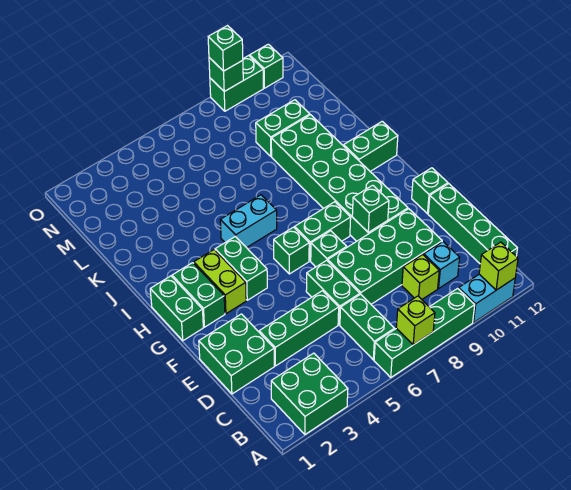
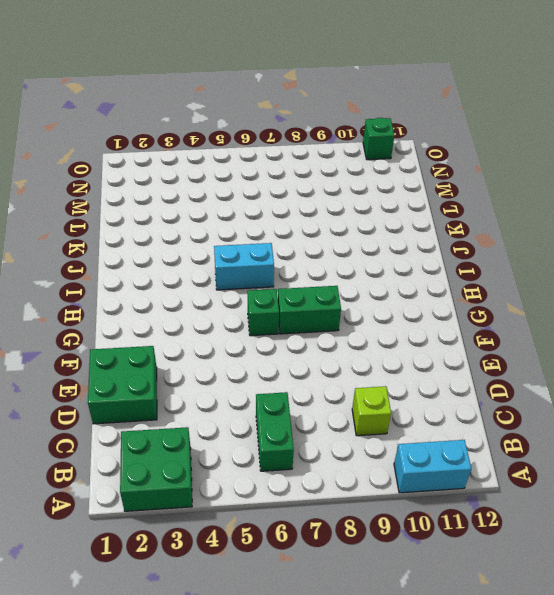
none -> green 1x4 brick [374,288,475,377]
none -> green 1x4 brick [428,184,517,263]
none -> cyan 1x1 brick [424,242,460,288]
none -> green 1x3 brick [259,291,339,366]

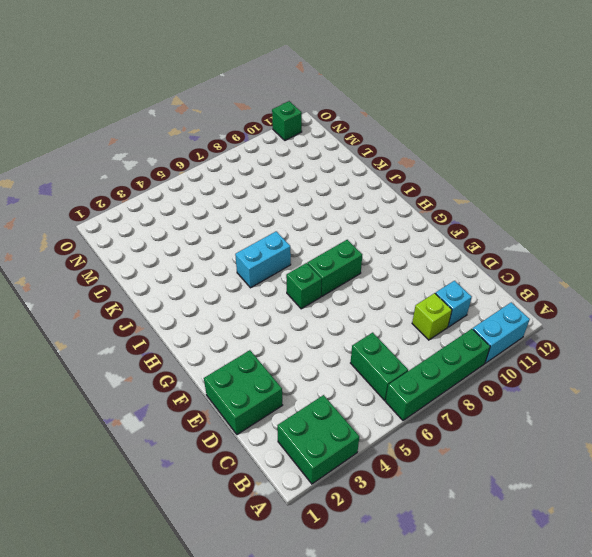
none -> green 1x4 brick [428,184,517,263]
none -> green 1x3 brick [259,291,339,366]
none -> green 1x2 brick [306,260,360,325]
none -> green 2x4 brick [328,209,442,304]

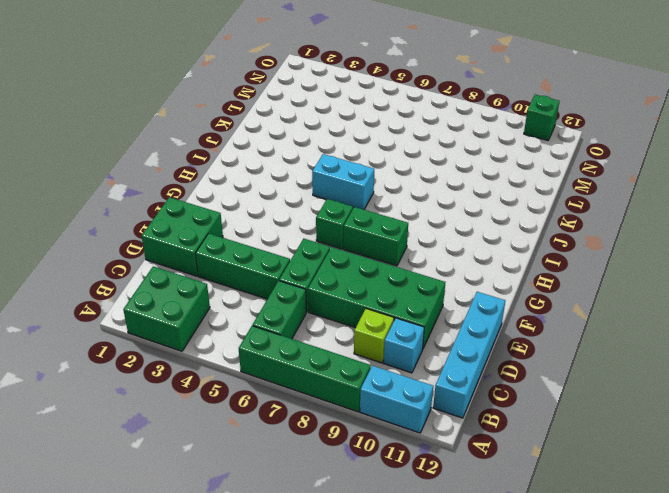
cyan 1x4 brick [433,292,505,418] -> green 1x4 brick [428,184,517,263]
none -> green 1x1 brick [311,231,347,267]
none -> green 2x6 brick [271,115,408,241]
none -> green 1x1 brick [412,168,448,214]
none -> green 1x2 brick [150,276,203,341]

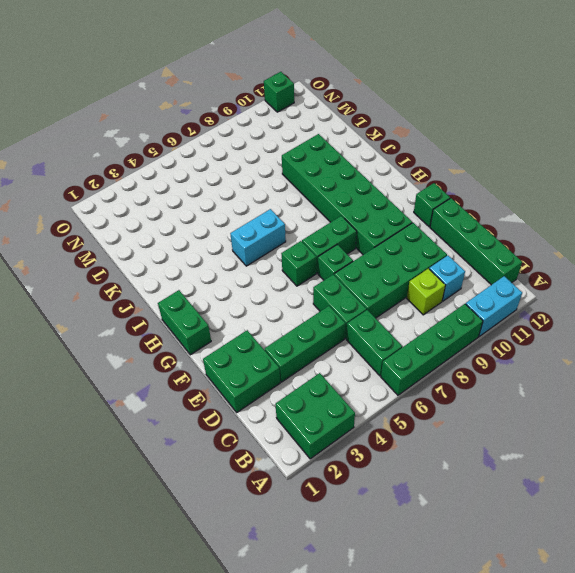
none -> green 1x2 brick [172,263,225,327]
none -> lime 1x2 brick [194,250,246,314]
none -> green 1x2 brick [215,237,267,300]
none -> green 1x2 brick [344,121,398,171]

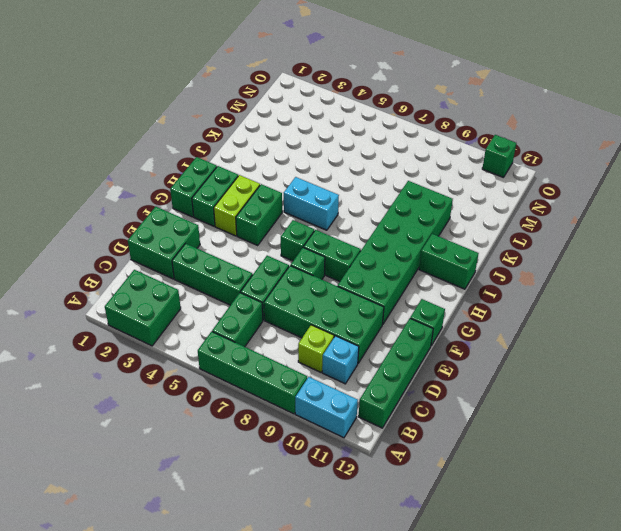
none -> green 1x2 brick [256,100,310,156]
none -> green 1x2 brick [210,56,263,111]
none -> lime 1x1 brick [396,296,435,345]
none -> lime 1x1 brick [479,242,518,290]

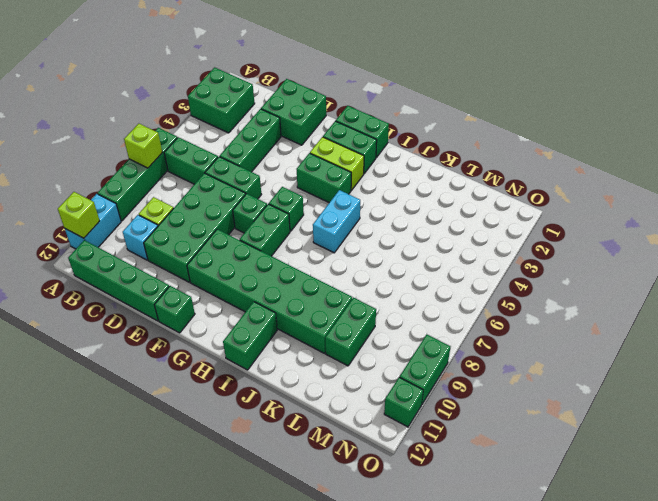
none -> green 1x1 brick [352,185,389,232]
none -> green 1x1 brick [209,58,243,91]
none -> green 1x1 brick [208,26,243,71]

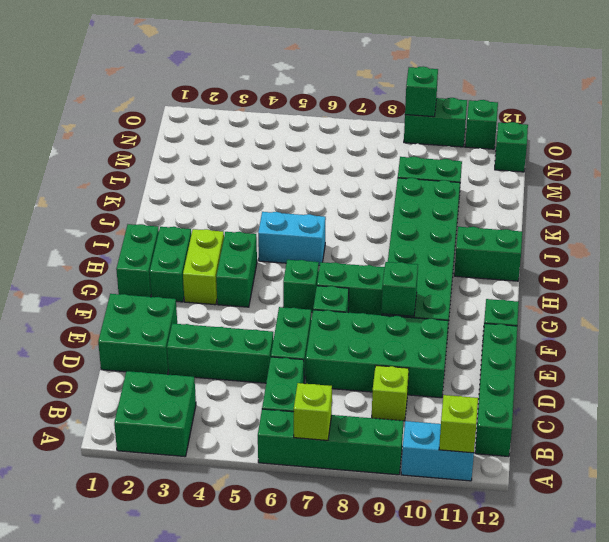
green 1x1 brick [495,122,528,172] -> green 1x1 brick moved to [208,26,243,71]
none -> cyan 1x1 brick [424,242,460,288]

